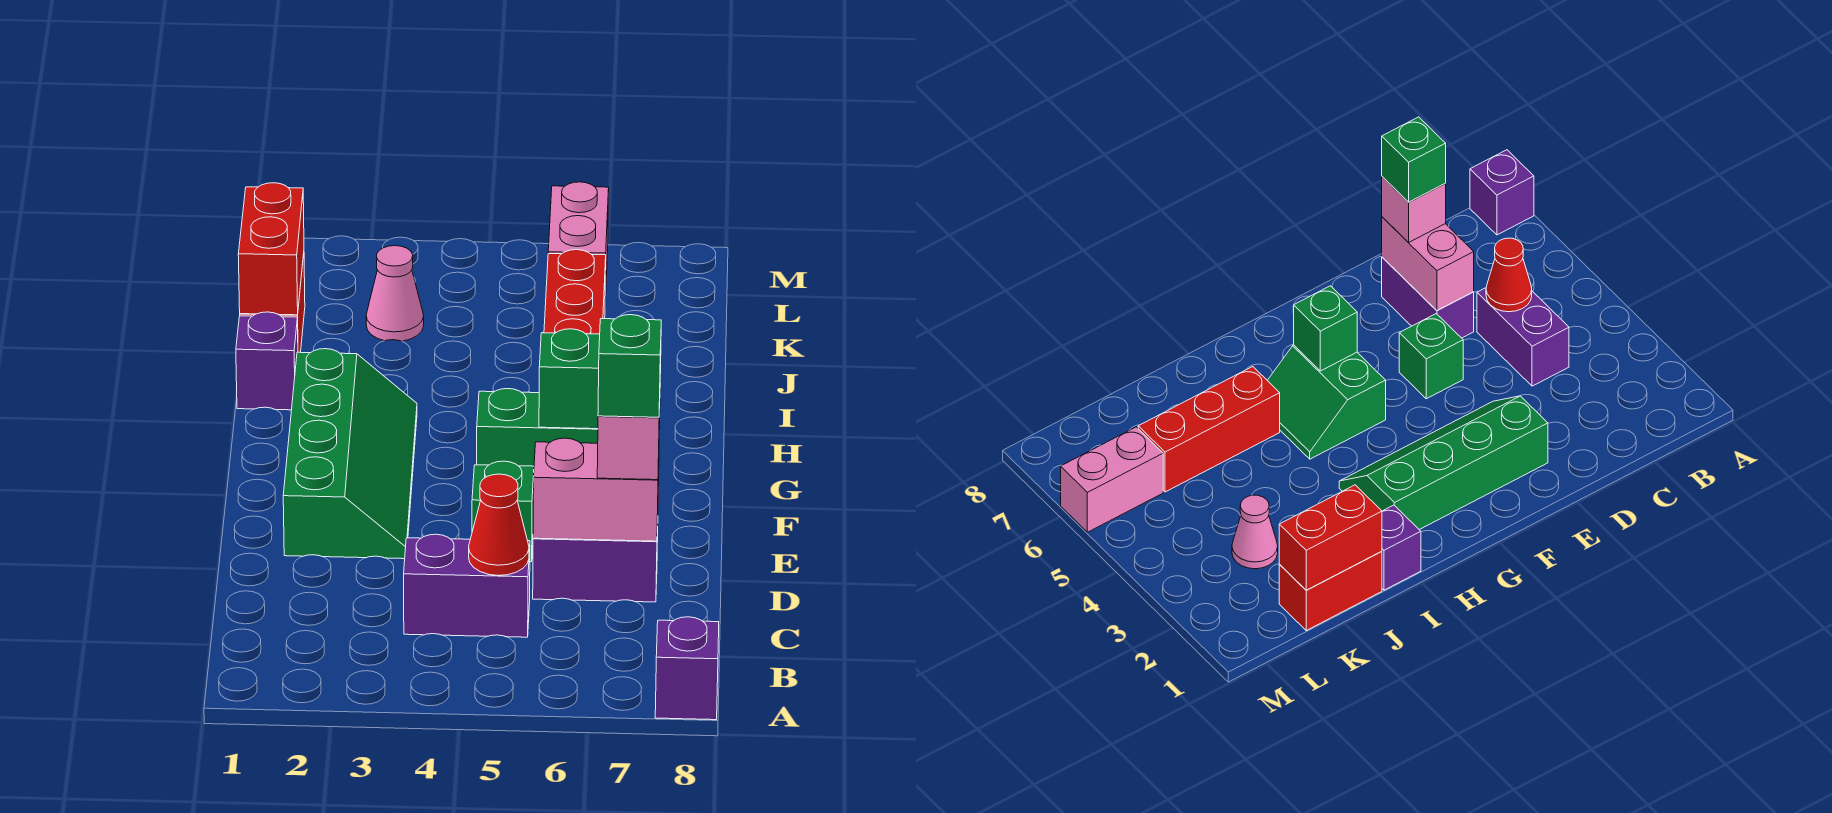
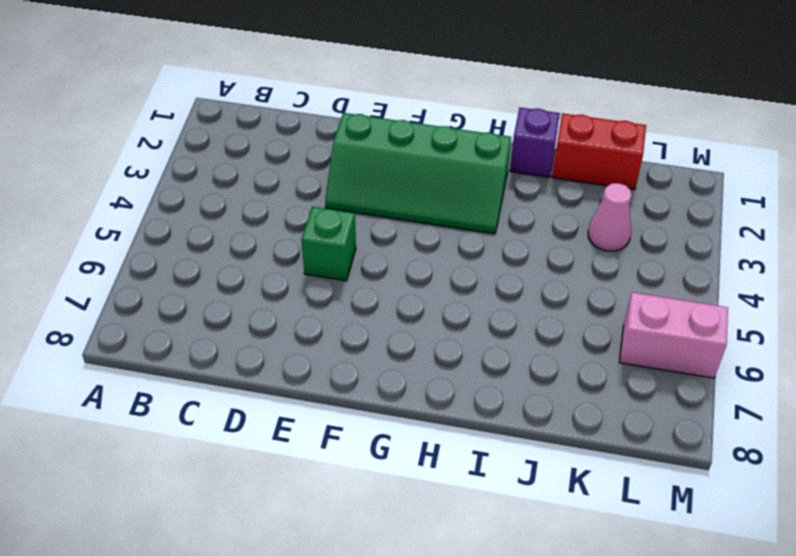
none -> purple 1x1 brick [655,617,719,720]
none -> purple 1x2 brick [404,534,530,637]
none -> purple 1x2 brick [533,527,658,602]

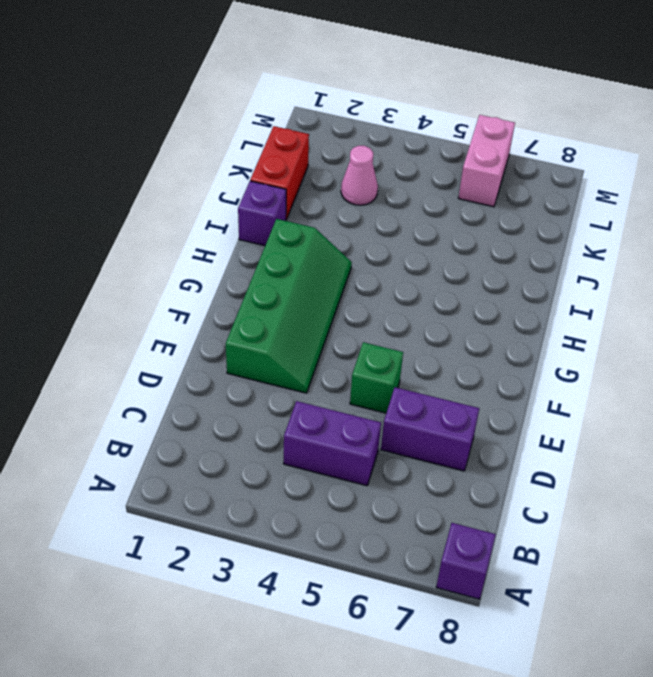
none -> green 2x2 slope [477,389,598,466]
none -> red 1x3 brick [544,250,606,334]
none -> red 1x1 cone [469,474,529,576]

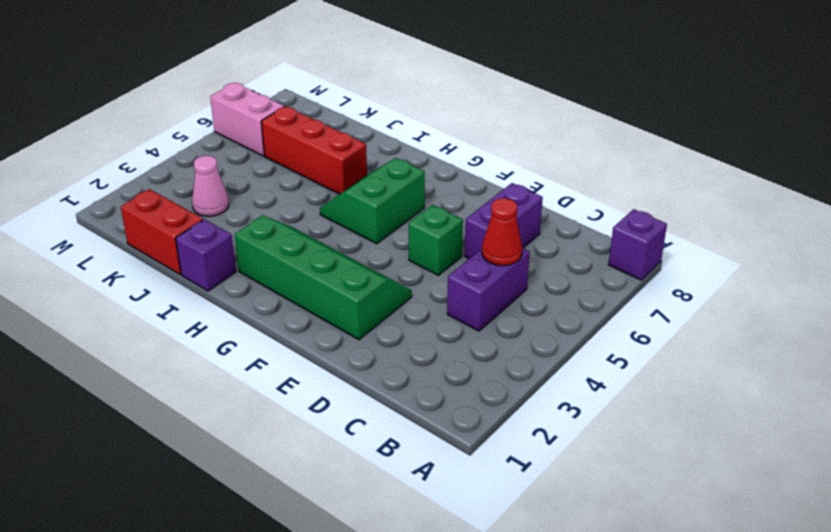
none -> pink 1x2 brick [533,438,659,541]
none -> green 1x1 brick [539,329,600,429]
none -> red 1x2 brick [238,183,304,315]

